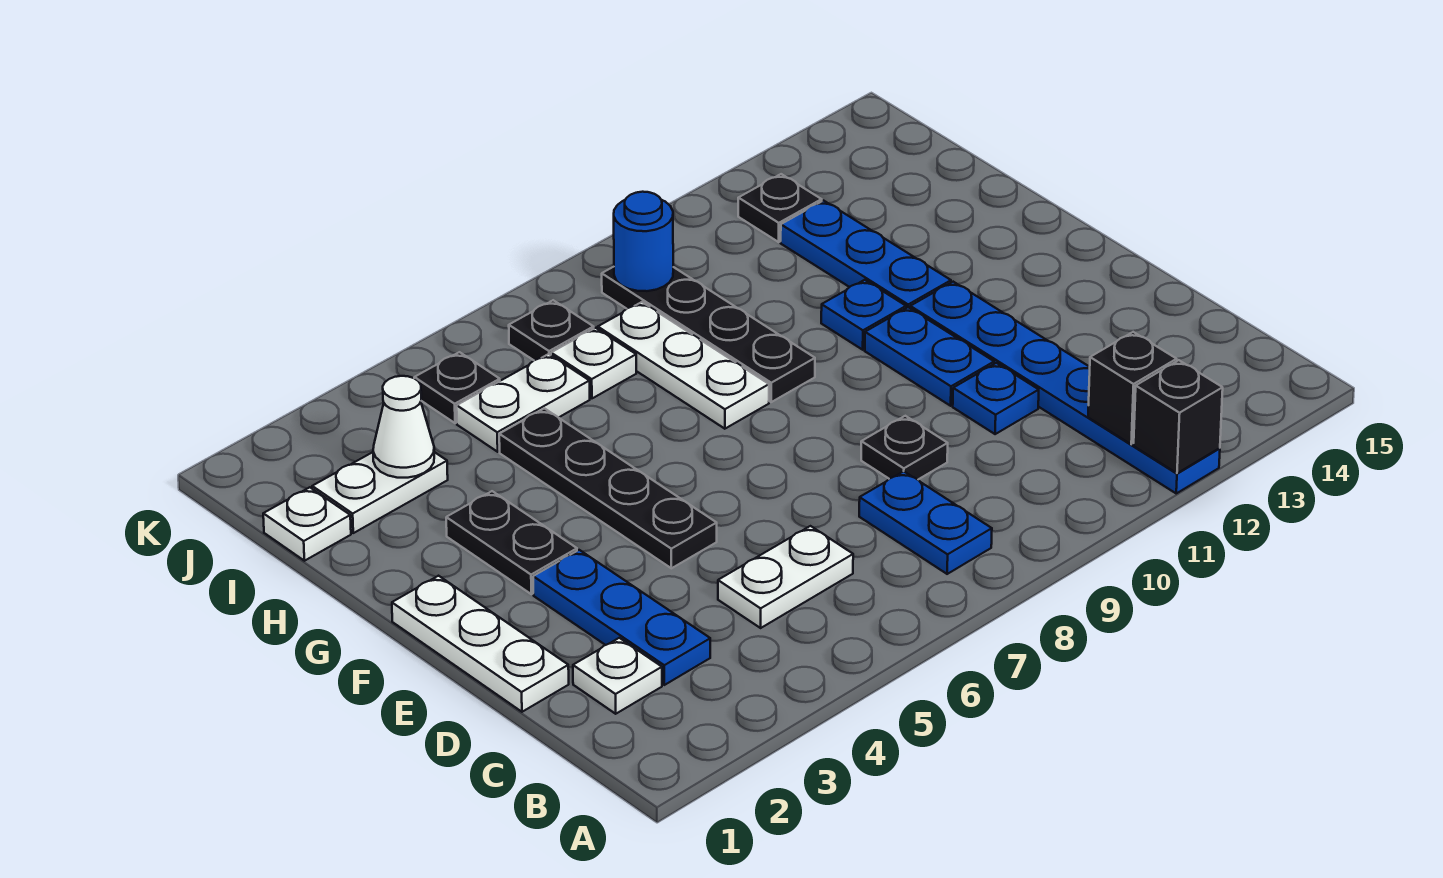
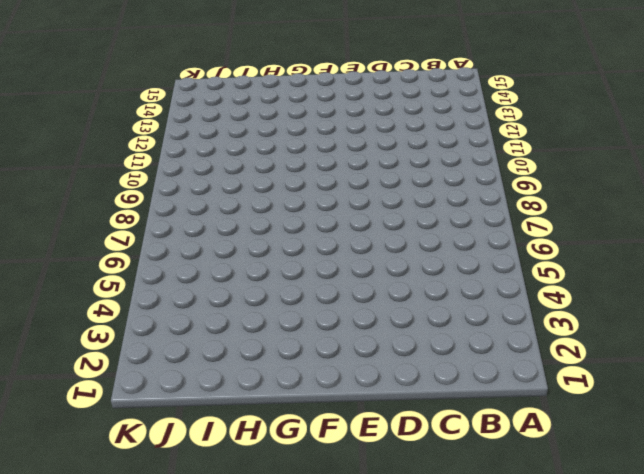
none -> blue 1x6 plate [910,282,1220,493]
none -> blue 1x2 plate [859,471,992,574]
none -> white 1x1 plate [573,638,662,714]

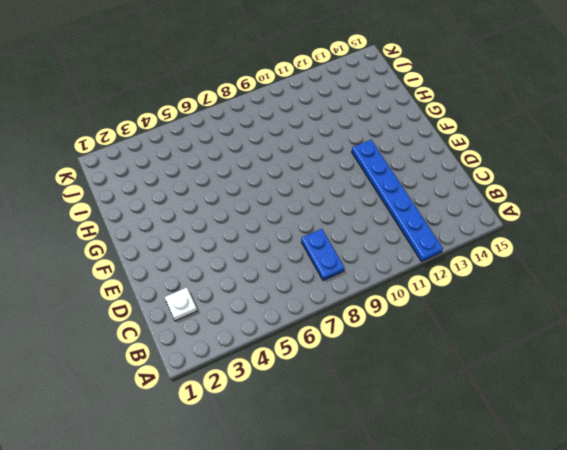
none -> blue 1x3 plate [533,550,710,685]
none -> white 1x2 plate [718,526,853,628]
none -> white 1x3 plate [392,576,569,712]

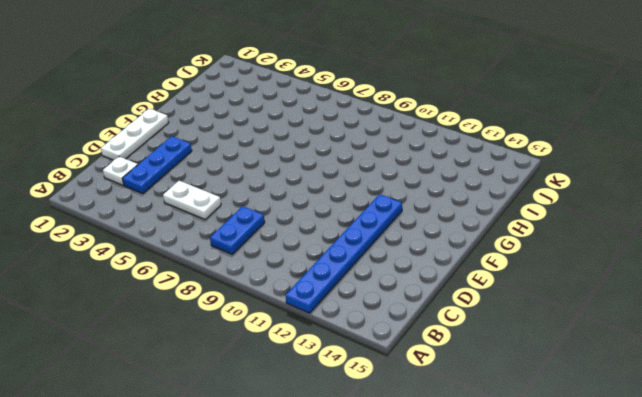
none -> black 1x1 plate [861,416,948,480]
none -> blue 1x1 plate [953,363,1039,434]
none -> black 1x4 plate [499,409,717,568]

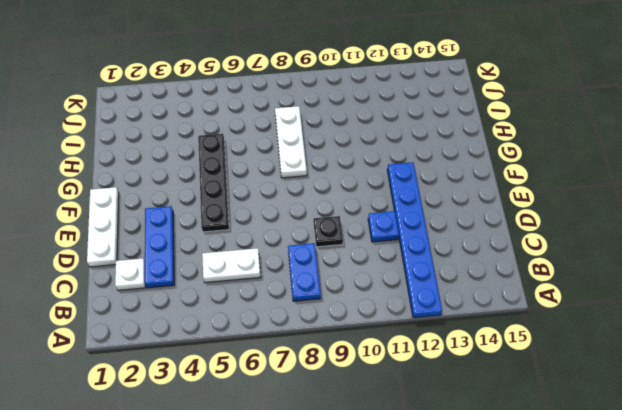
none -> blue 1x2 plate [865,307,994,406]
none -> black 1x2 plate [446,491,577,594]
none -> black 1x4 plate [602,267,815,402]

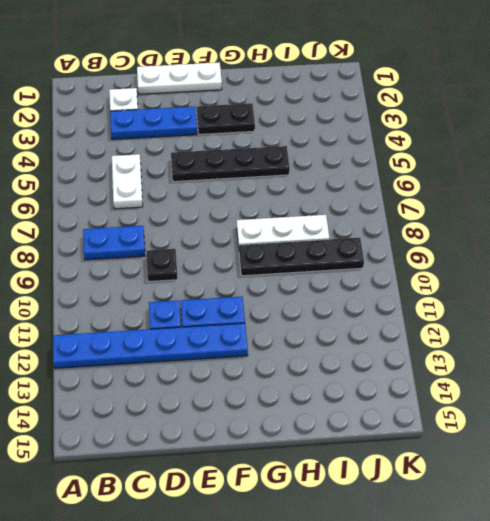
none -> blue 1x1 plate [821,280,906,350]
none -> blue 1x3 plate [781,201,951,308]
none -> white 1x1 plate [263,487,351,561]

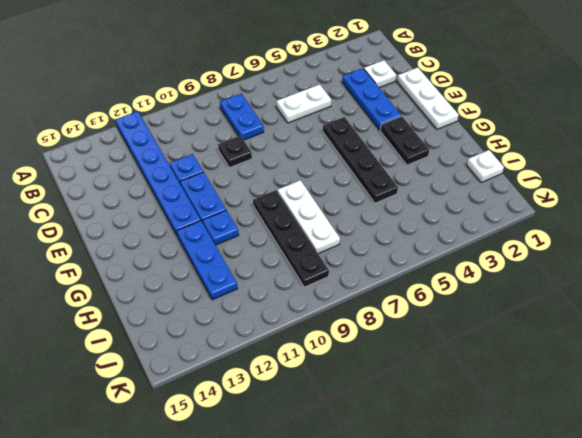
none -> white 1x2 plate [312,452,448,533]
none -> white 1x2 plate [457,354,590,452]
none -> white 1x1 plate [551,328,636,398]

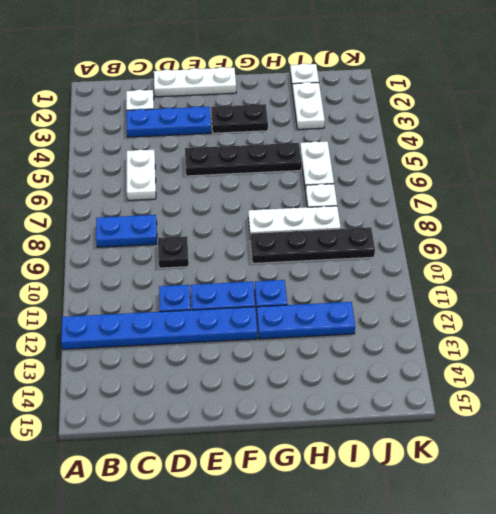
none -> black 1x1 plate [414,352,500,423]
none -> black 1x1 plate [509,300,594,360]
none -> black 1x1 plate [738,174,822,242]

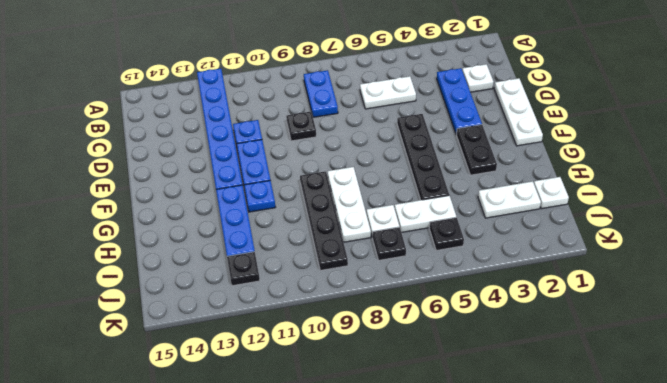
none -> black 1x1 brick [1134,360,1223,473]
none -> black 1x1 brick [1088,332,1177,444]
none -> white 1x1 cone [373,376,434,478]

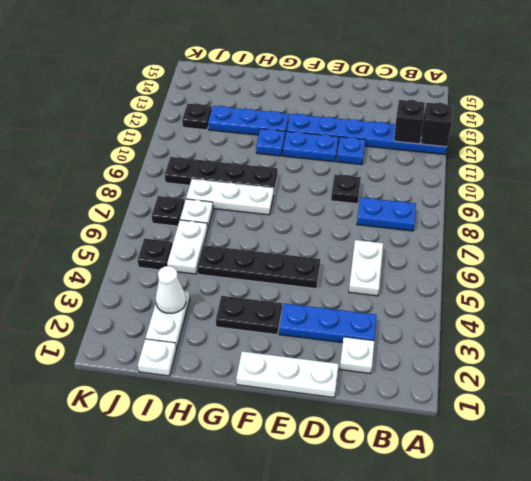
none -> blue 1x1 round brick [614,192,673,291]

